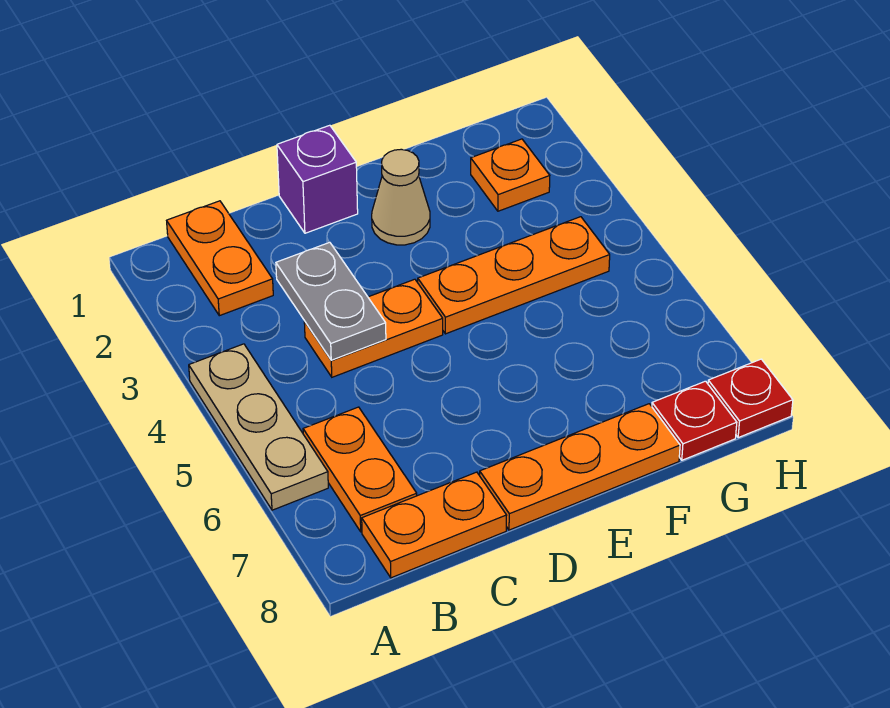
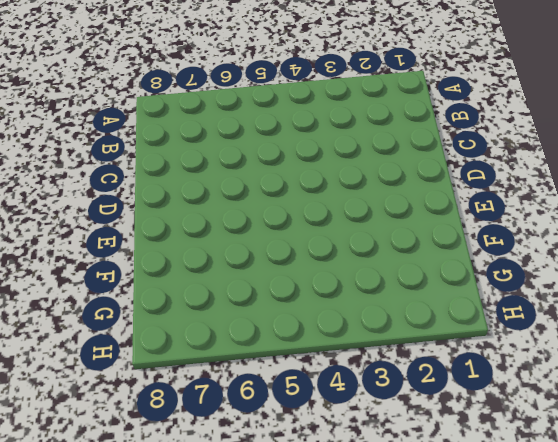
none -> tan 1x3 plate [189,344,328,510]
none -> orange 1x2 plate [167,201,273,316]
none -> orange 1x2 plate [303,407,417,532]

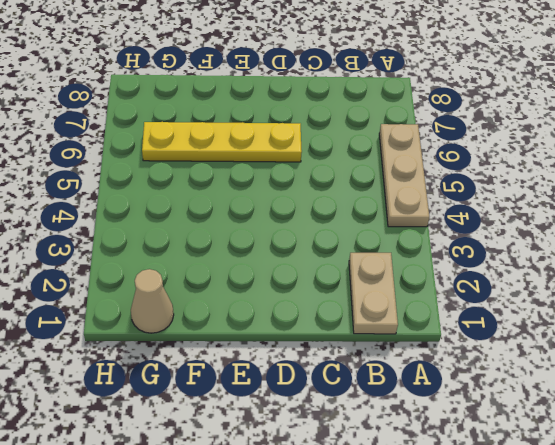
tan 1x2 plate [349,253,398,334] -> orange 1x2 plate [167,201,273,316]
yellow 1x4 plate [142,122,302,162] -> none
tan 1x1 cone [131,269,174,333] -> tan 1x1 cone moved to [372,149,430,245]
none -> orange 1x2 plate [303,407,417,532]
none -> orange 1x2 plate [362,472,507,578]
none -> orange 1x2 plate [304,279,443,377]

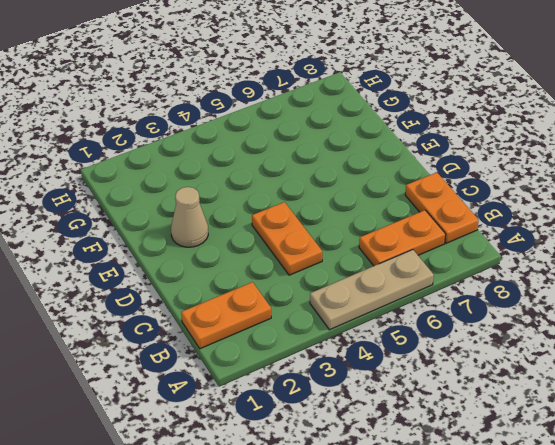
none -> purple 1x1 brick [277,125,358,233]
none -> orange 1x3 plate [480,404,680,530]
none -> orange 1x3 plate [418,217,610,334]

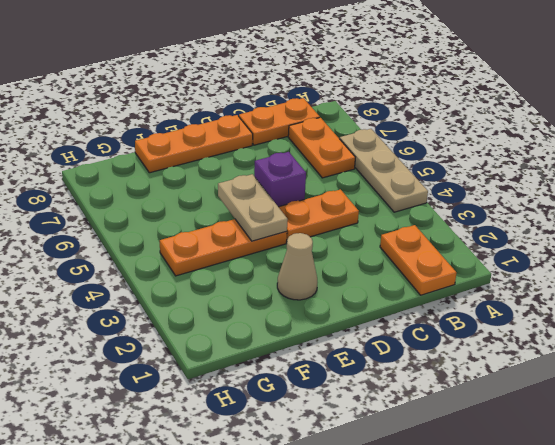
purple 1x1 brick [254,152,306,207] -> purple 1x1 brick moved to [277,125,358,233]
tan 1x2 plate [218,174,288,241] -> none
none -> orange 1x1 plate [471,139,550,211]
none -> red 1x1 plate [652,381,737,460]
none -> red 1x1 plate [708,359,793,438]

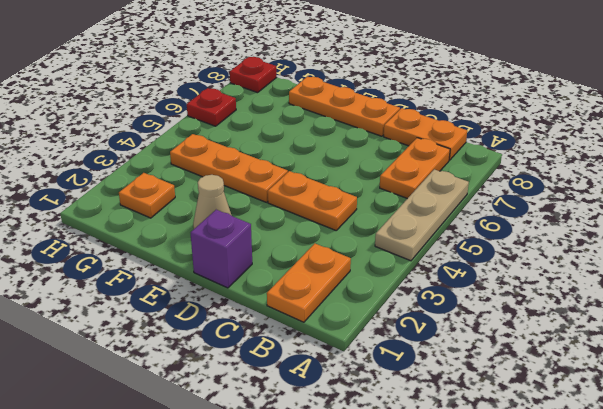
red 1x1 plate [187,88,236,126] -> red 1x1 plate moved to [652,381,737,460]
none -> grey 1x2 plate [276,242,386,360]

